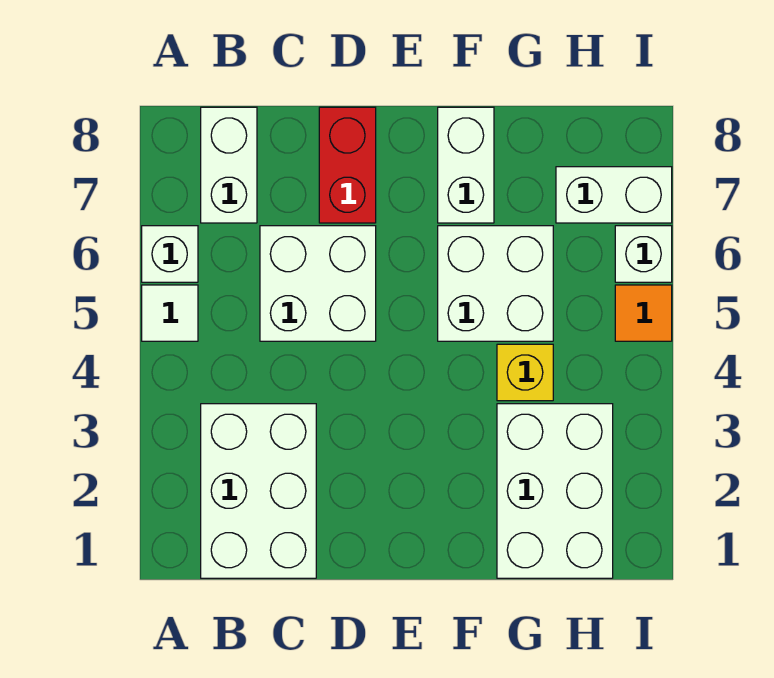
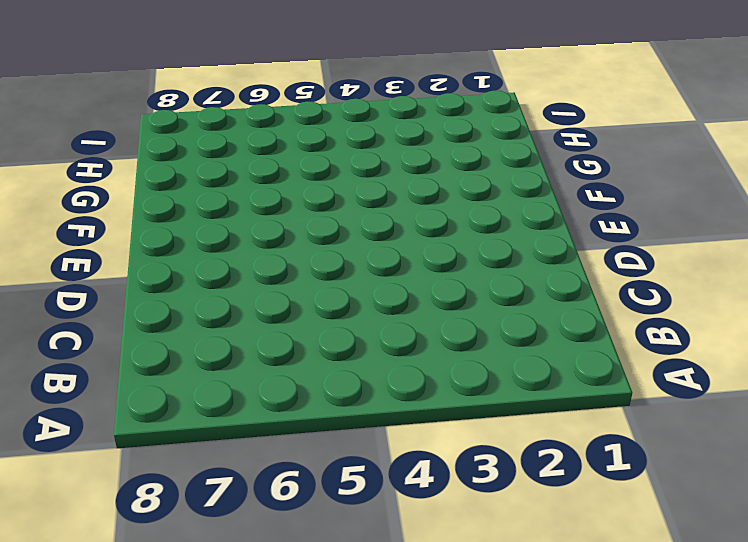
none -> white 1x1 tile [142,285,198,341]
none -> white 1x1 brick [142,226,198,282]
none -> white 2x3 brick [201,404,316,578]

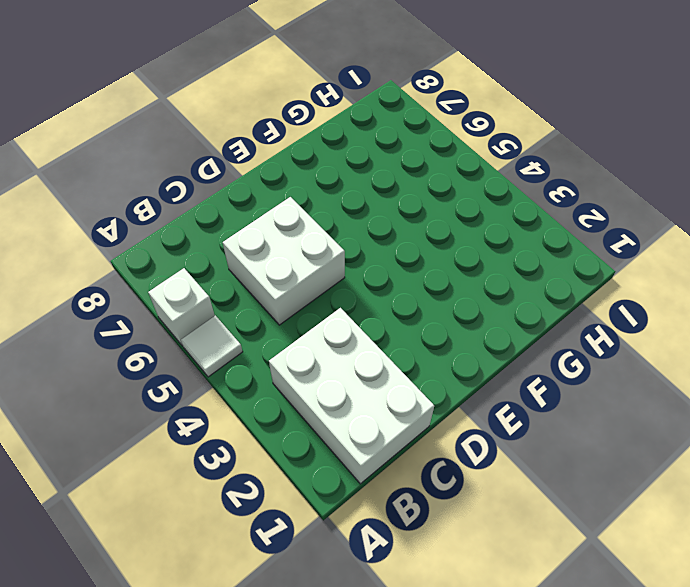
none -> white 1x2 brick [201,107,257,223]
none -> red 1x2 brick [319,107,376,223]
none -> white 2x2 brick [438,226,553,341]

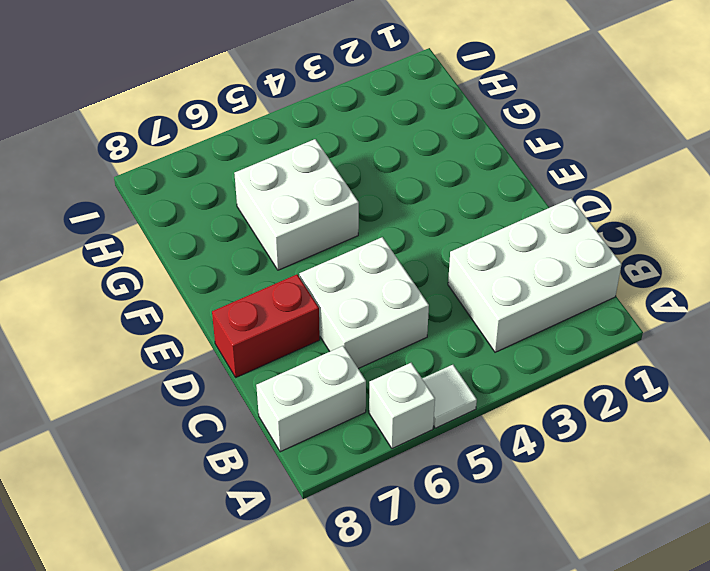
none -> white 1x2 brick [438,107,494,223]
none -> white 2x3 brick [497,404,613,578]
none -> yellow 1x1 brick [497,344,553,401]

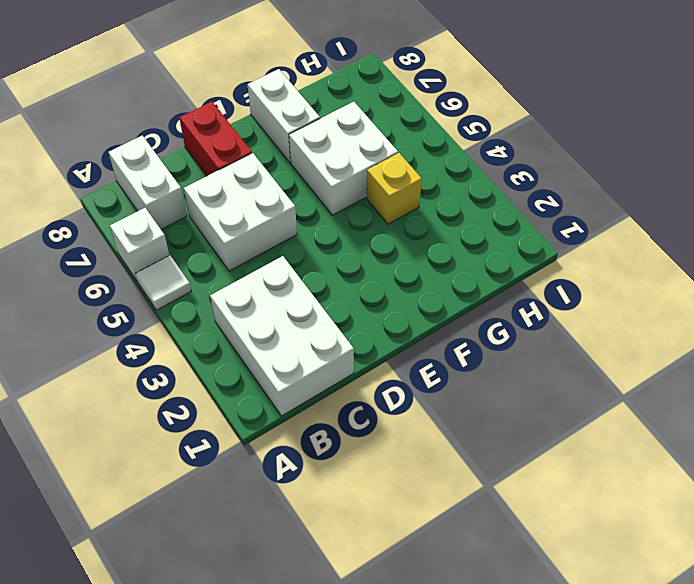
none -> white 2x3 brick [497,404,613,578]
none -> white 1x2 brick [556,167,672,223]
none -> orange 1x1 tile [615,285,672,341]

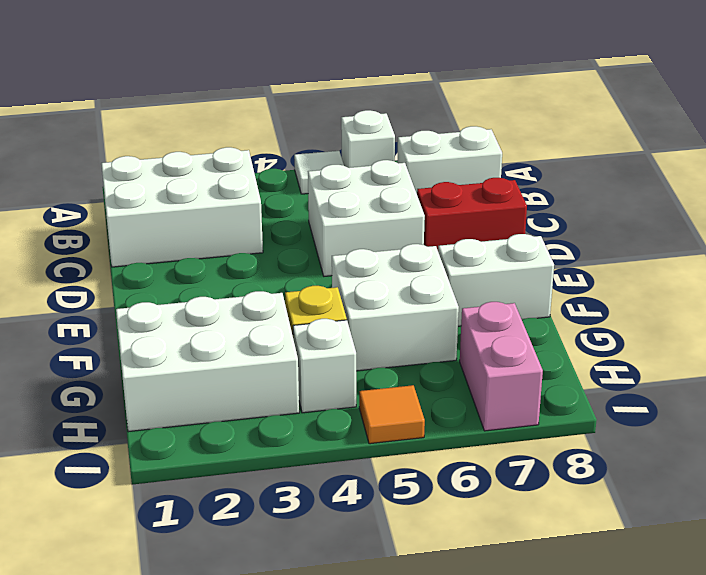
white 1x1 brick [293,319,356,413] -> white 1x1 brick moved to [615,226,672,282]
pink 1x2 brick [460,302,543,431] -> white 1x2 brick [556,167,672,223]

